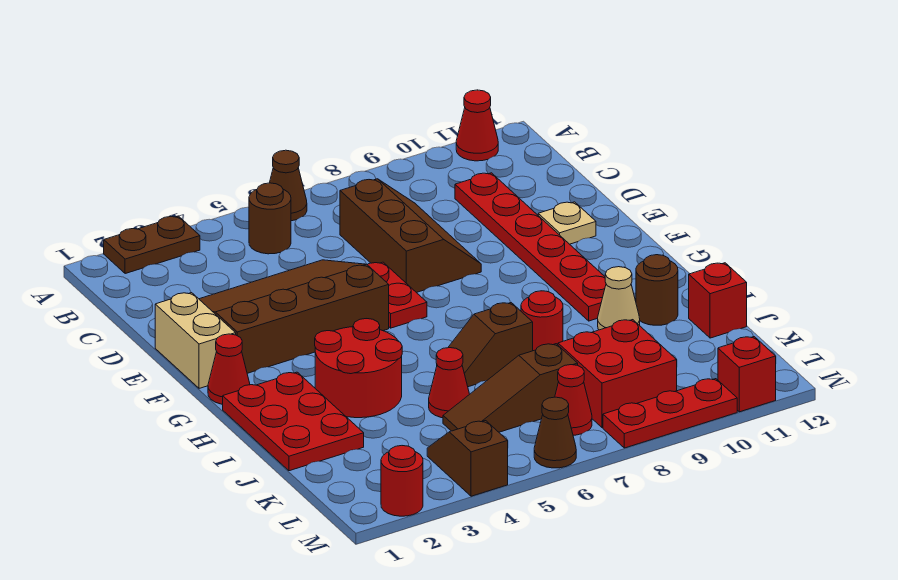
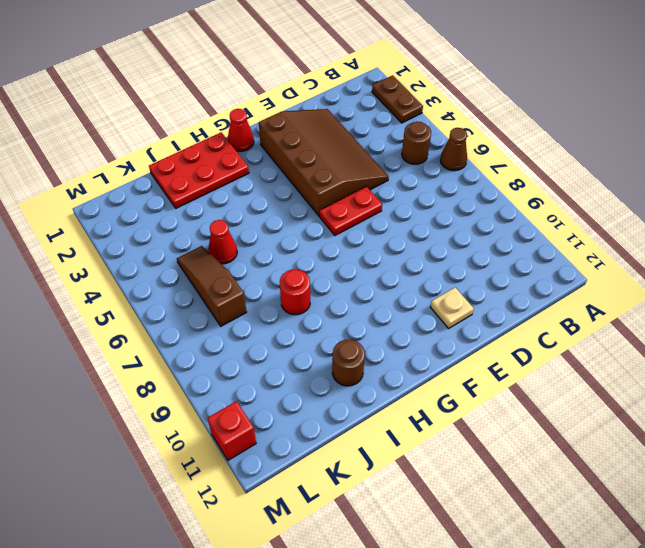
none -> red 1x1 cone [456,90,498,161]
none -> brown 2x3 slope [340,179,481,293]
none -> red 1x6 plate [455,173,606,321]

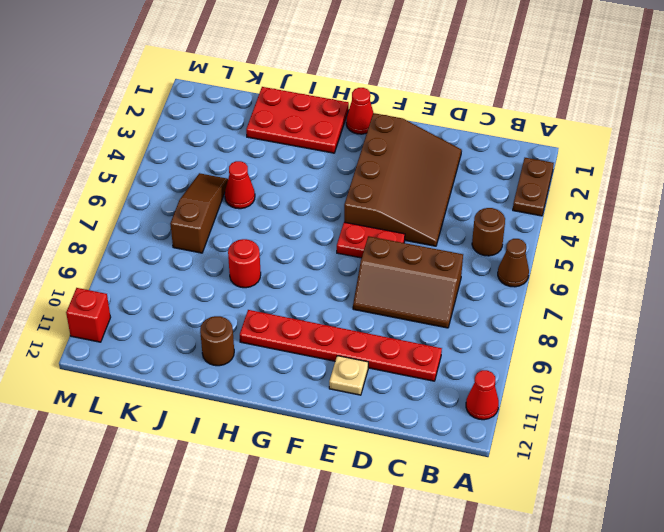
none -> tan 1x2 brick [155,293,236,388]
none -> red 2x2 round brick [315,319,402,418]
none -> brown 1x2 slope [448,303,533,387]

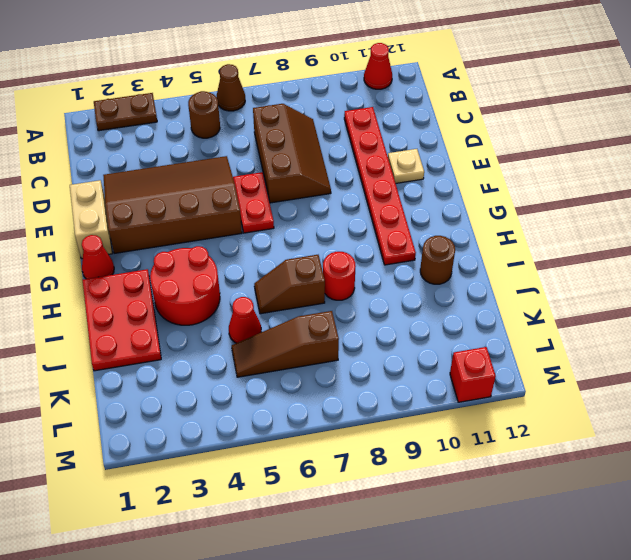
none -> tan 1x1 cone [598,267,640,330]
none -> red 1x1 brick [689,263,747,338]
none -> red 2x2 brick [558,320,677,427]

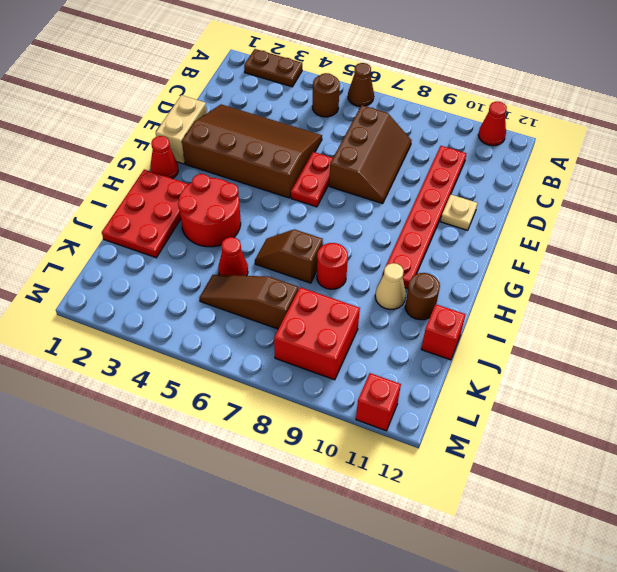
none -> brown 1x2 slope [427,421,508,496]
none -> red 1x1 cone [555,365,592,435]
none -> red 1x1 round brick [381,446,423,516]

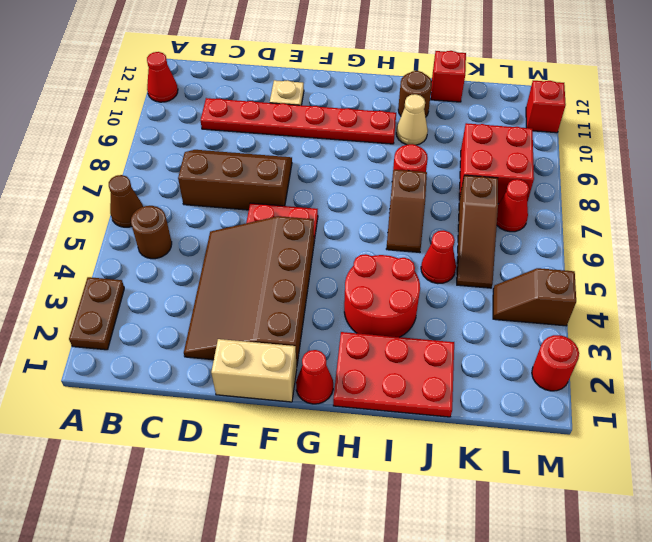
none -> brown 1x1 cone [534,397,576,468]
none -> red 1x3 plate [603,379,737,448]

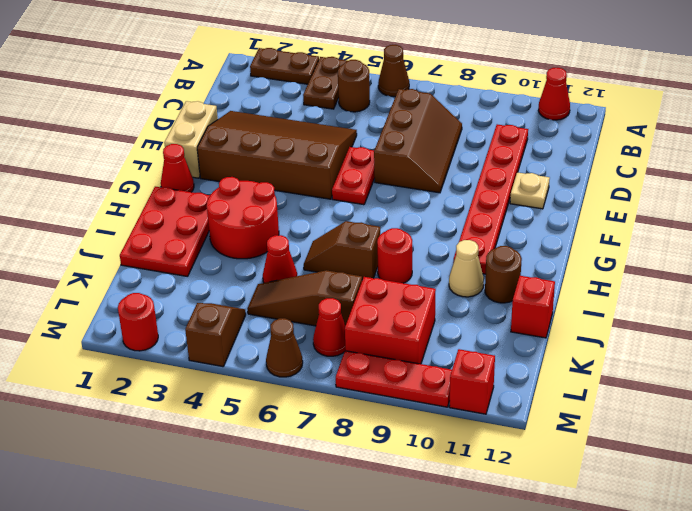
brown 1x2 plate [303,57,346,109] -> none

